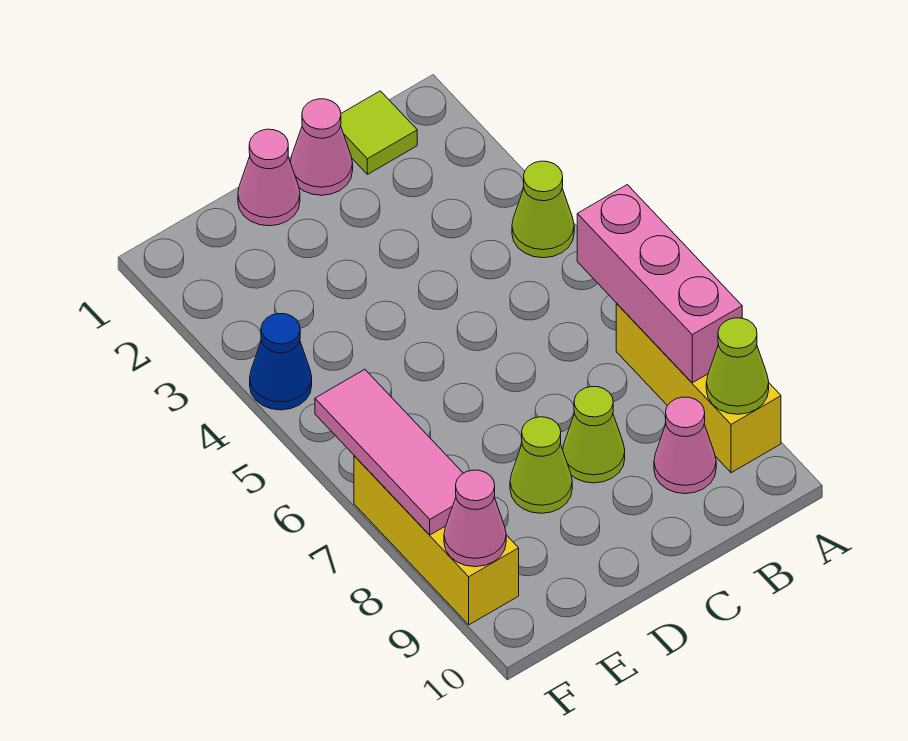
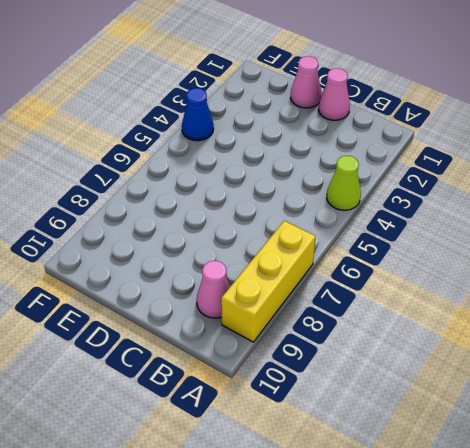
none -> lime 1x1 tile [341,91,417,174]
none -> lime 1x1 cone [563,387,625,483]
none -> lime 1x1 cone [510,417,572,513]

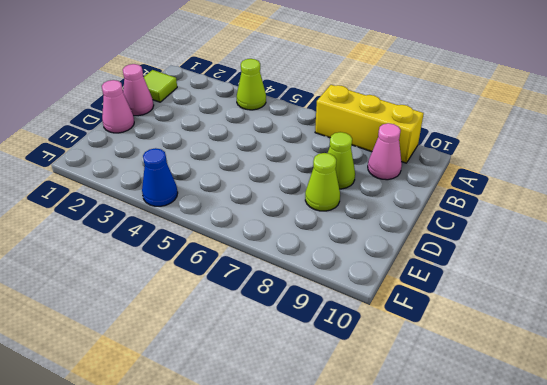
none -> yellow 1x3 brick [354,456,519,625]
none -> pink 1x3 brick [577,185,742,383]
none -> lime 1x1 cone [706,318,769,414]

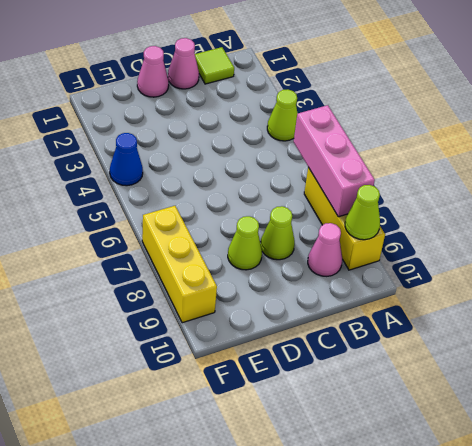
none -> pink 1x3 tile [315,369,463,535]
none -> pink 1x1 cone [444,470,506,567]

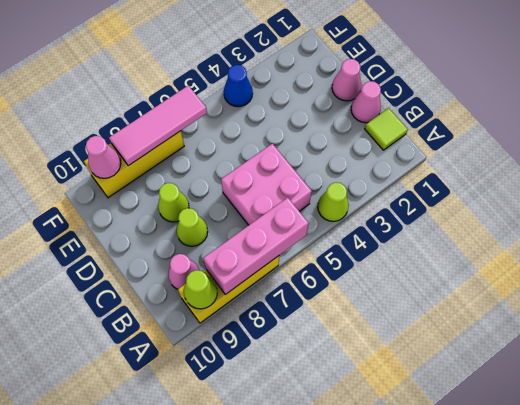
pink 2x2 brick [221,144,312,225] -> none

